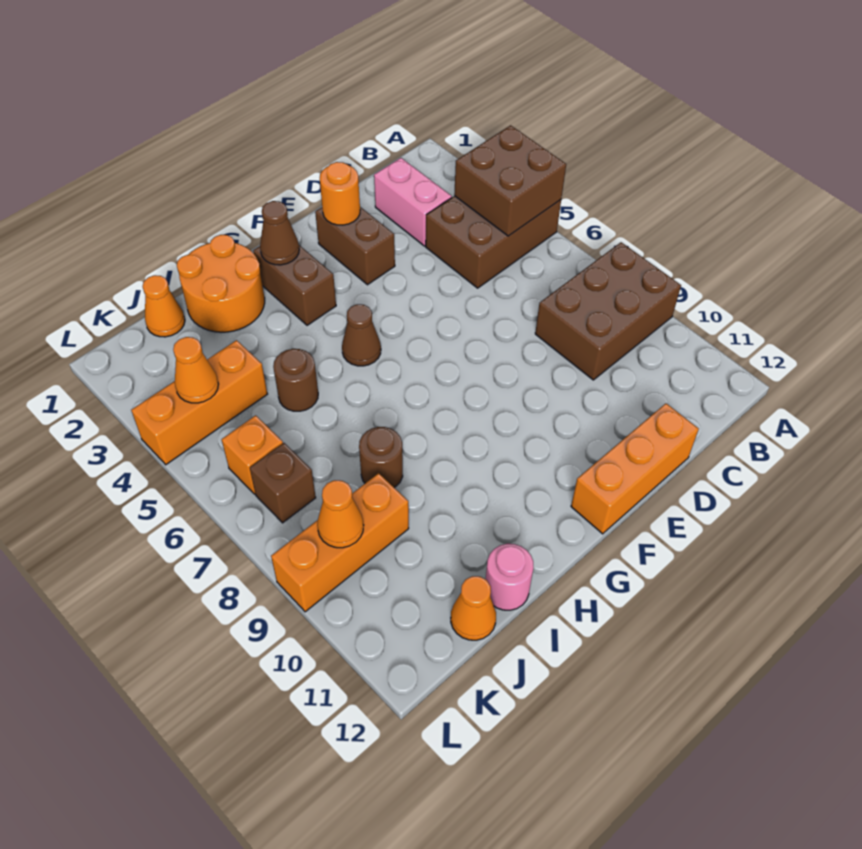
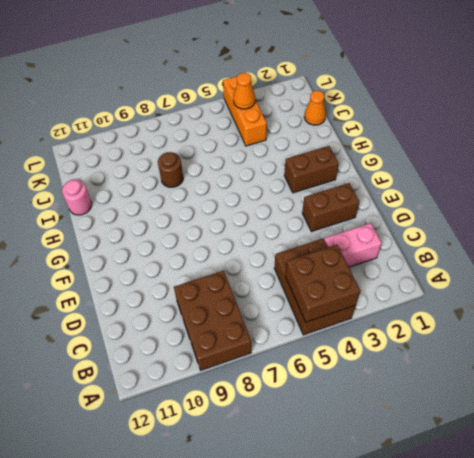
none -> orange 1x3 brick [571,404,699,534]
none -> brown 1x1 cone [342,304,381,366]
none -> orange 2x2 round brick [177,235,265,332]

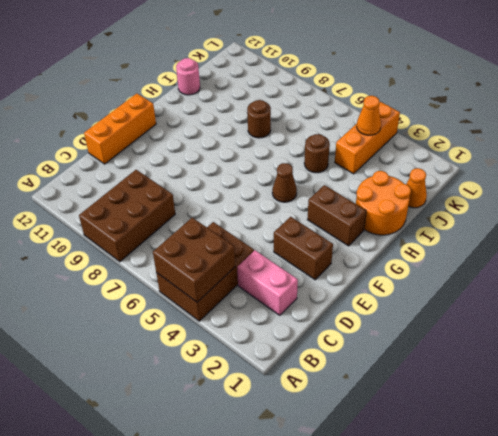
none -> orange 1x3 brick [271,473,409,612]
none -> orange 1x1 cone [451,576,496,640]
none -> orange 1x1 brick [222,415,283,494]

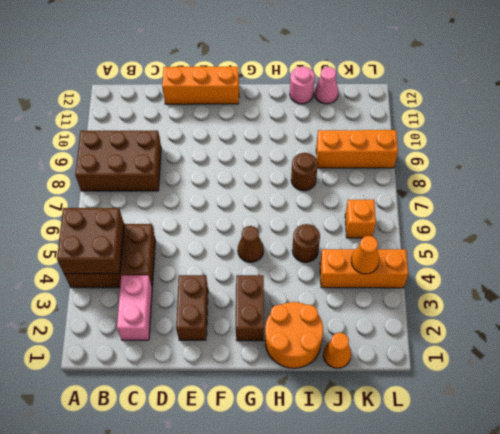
pink 1x1 cone [315,67,339,104] -> orange 1x1 cone [451,576,496,640]
none -> brown 1x1 brick [250,443,316,523]
none -> orange 1x1 round brick [320,162,360,225]
none -> brown 1x1 cone [260,201,299,265]

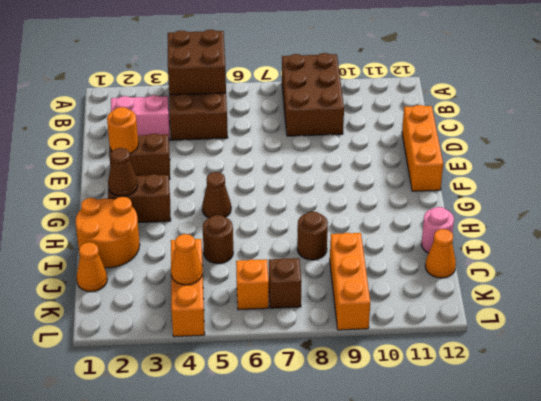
none -> orange 1x1 cone [317,480,364,548]

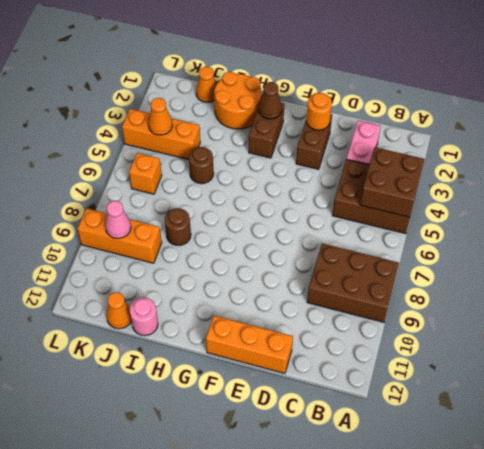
pink 1x1 cone [105,201,131,238] -> orange 1x1 cone [317,480,364,548]
none -> brown 1x1 cone [342,304,381,366]
none -> brown 1x1 brick [250,443,316,523]

